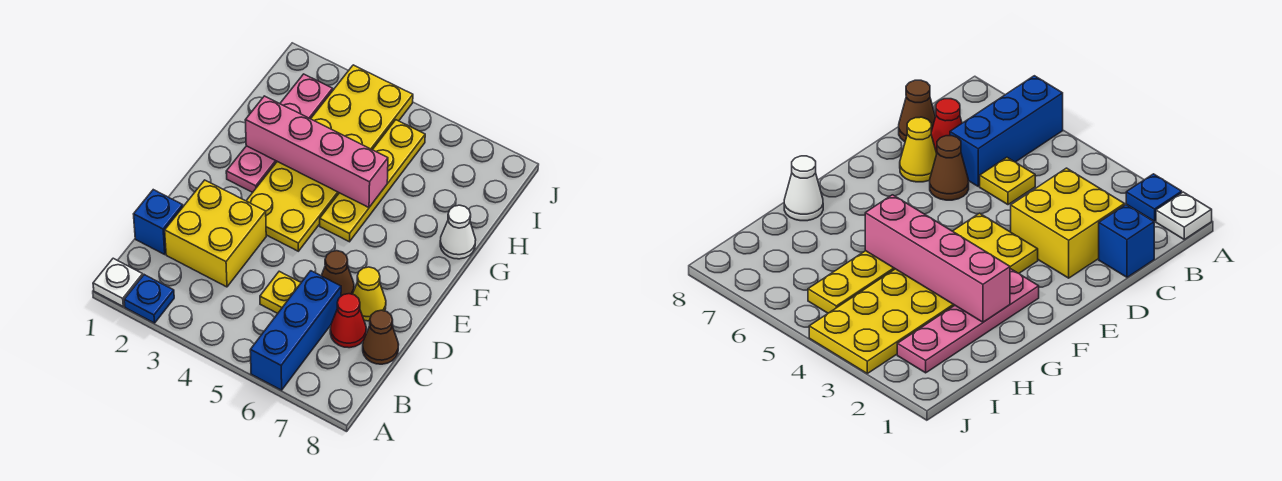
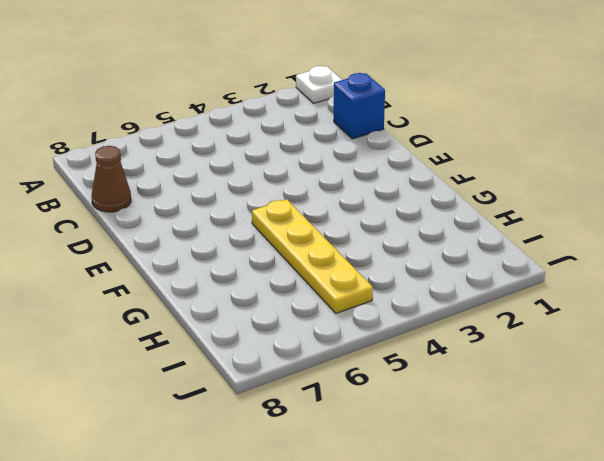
none -> blue 1x1 plate [124,275,174,323]
none -> blue 1x3 brick [250,271,341,390]
none -> yellow 2x2 brick [165,180,266,287]

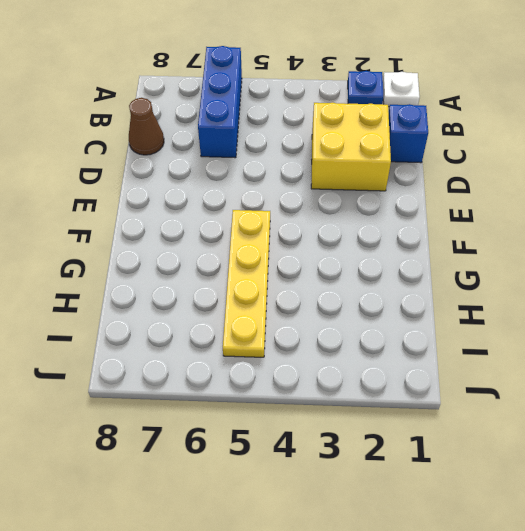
none -> yellow 1x1 plate [260,271,301,313]
none -> red 1x1 cone [330,294,366,348]
none -> brown 1x1 cone [321,251,354,296]

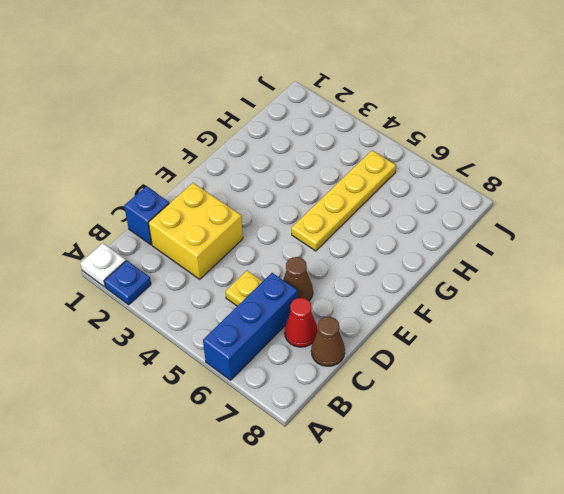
none -> yellow 1x1 cone [353,267,386,321]
none -> yellow 2x6 plate [246,65,413,251]
none -> pink 1x4 plate [226,74,333,192]

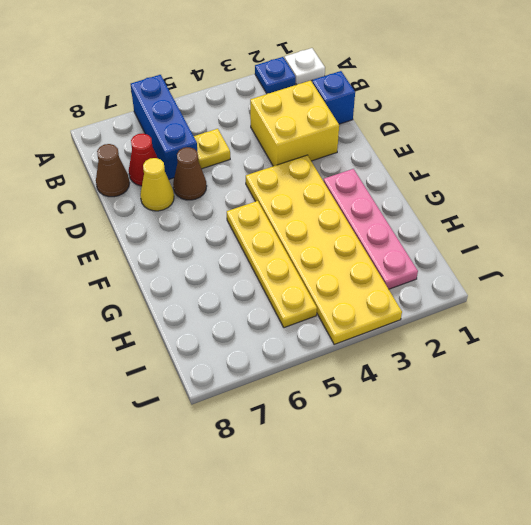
none -> white 1x1 cone [440,205,476,259]
none -> pink 1x4 brick [245,96,388,208]

